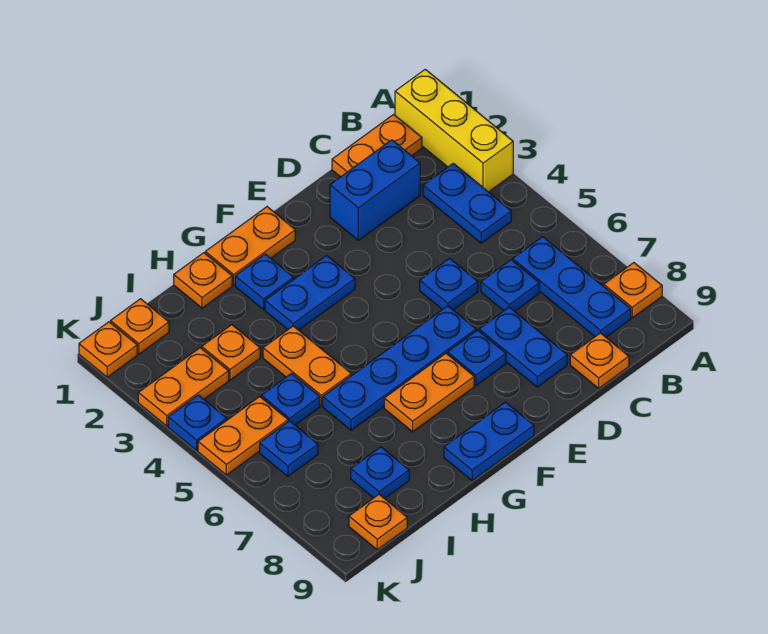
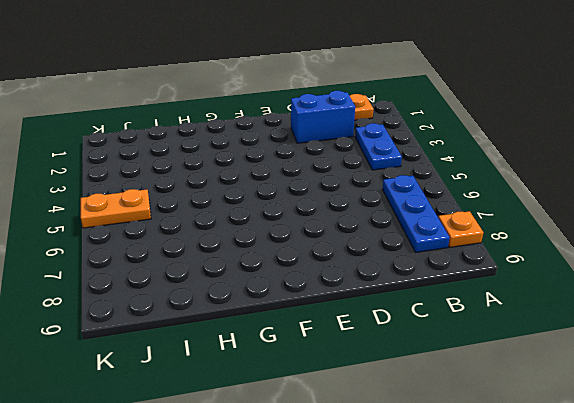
none -> yellow 1x3 brick [395,69,513,192]
none -> blue 1x1 plate [481,260,539,311]
none -> orange 1x1 plate [570,333,629,388]

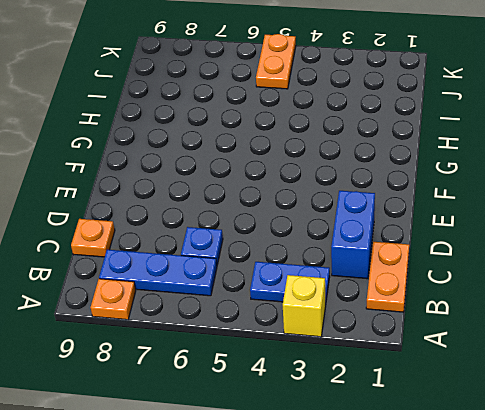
yellow 1x1 brick [283,275,326,337] -> yellow 1x3 brick [395,69,513,192]
none -> blue 1x1 plate [420,258,478,310]
none -> blue 1x2 plate [479,307,567,387]
none -> blue 1x4 plate [323,306,476,430]

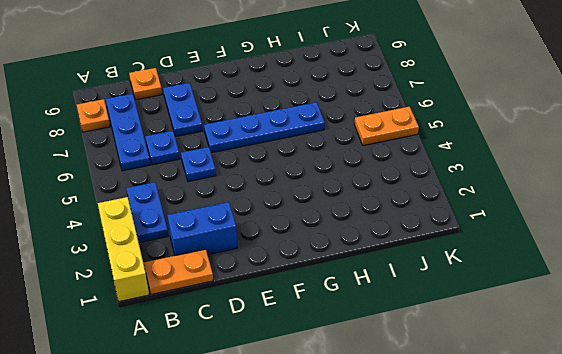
none -> blue 1x1 plate [447,330,506,386]
none -> orange 1x2 plate [205,207,295,285]
none -> blue 1x2 plate [265,256,355,330]

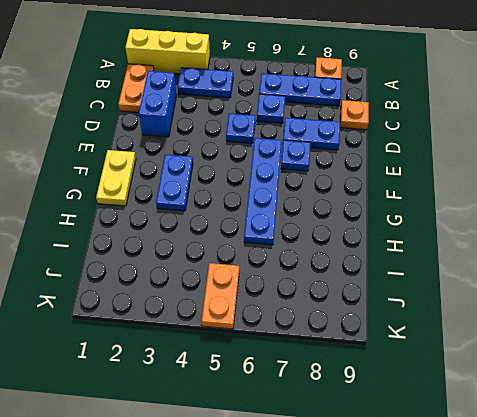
yellow 1x2 plate [96,150,136,206] -> orange 1x2 plate [205,207,295,285]
none -> orange 1x2 plate [384,353,474,432]
none -> blue 1x2 plate [444,402,534,481]
none -> blue 1x1 plate [235,254,294,310]

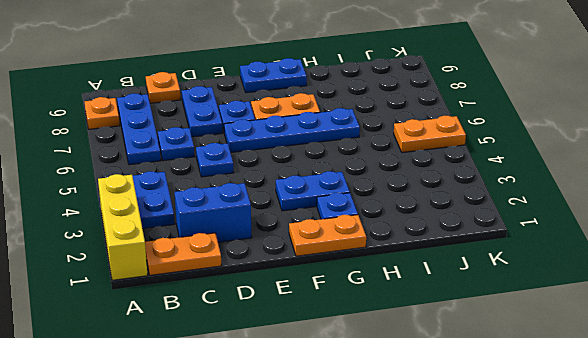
none -> orange 1x1 plate [174,253,232,308]
none -> orange 1x2 plate [263,326,351,406]
none -> orange 1x1 plate [202,325,260,380]

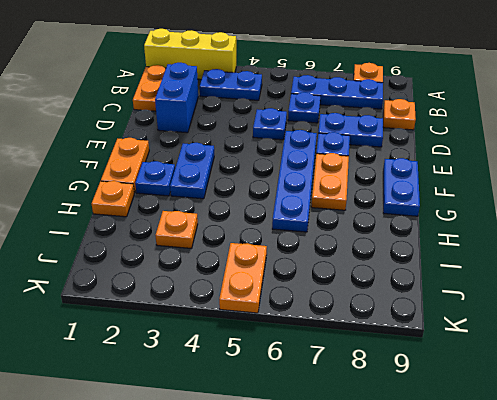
none -> orange 1x2 plate [263,326,351,406]
none -> blue 1x1 plate [261,374,320,425]
none -> blue 1x1 plate [351,447,409,499]

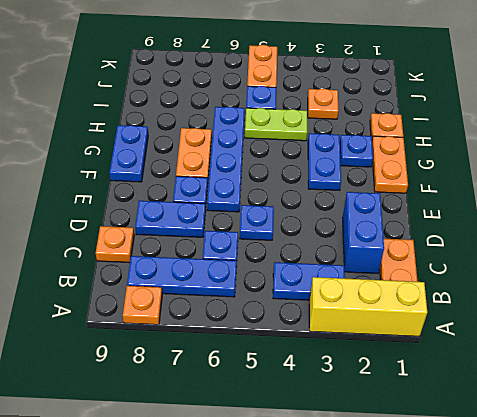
lime 1x2 plate [245,108,307,141] -> orange 1x2 plate [263,326,351,406]
none -> blue 1x1 plate [351,447,409,499]
none -> orange 1x1 plate [110,299,169,354]
none -> orange 1x2 plate [138,348,229,426]

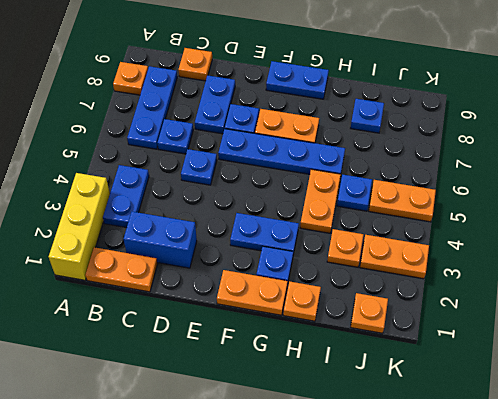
none -> blue 1x1 plate [260,421,318,476]
none -> orange 1x1 plate [349,495,407,550]
none -> orange 1x1 plate [79,322,137,377]

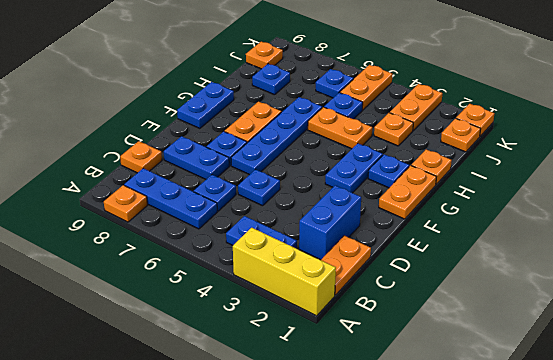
none -> blue 1x1 plate [168,395,227,450]

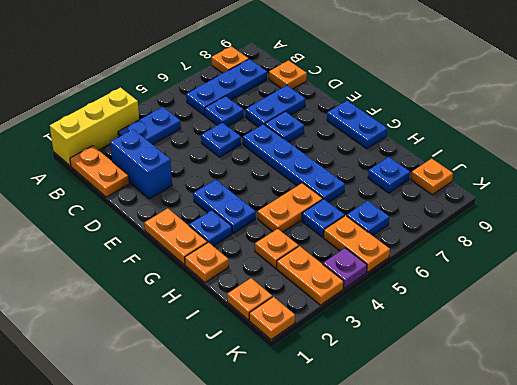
purple 1x1 plate [323,248,367,288] -> blue 1x1 plate [168,395,227,450]
none -> orange 1x2 plate [384,353,474,432]

